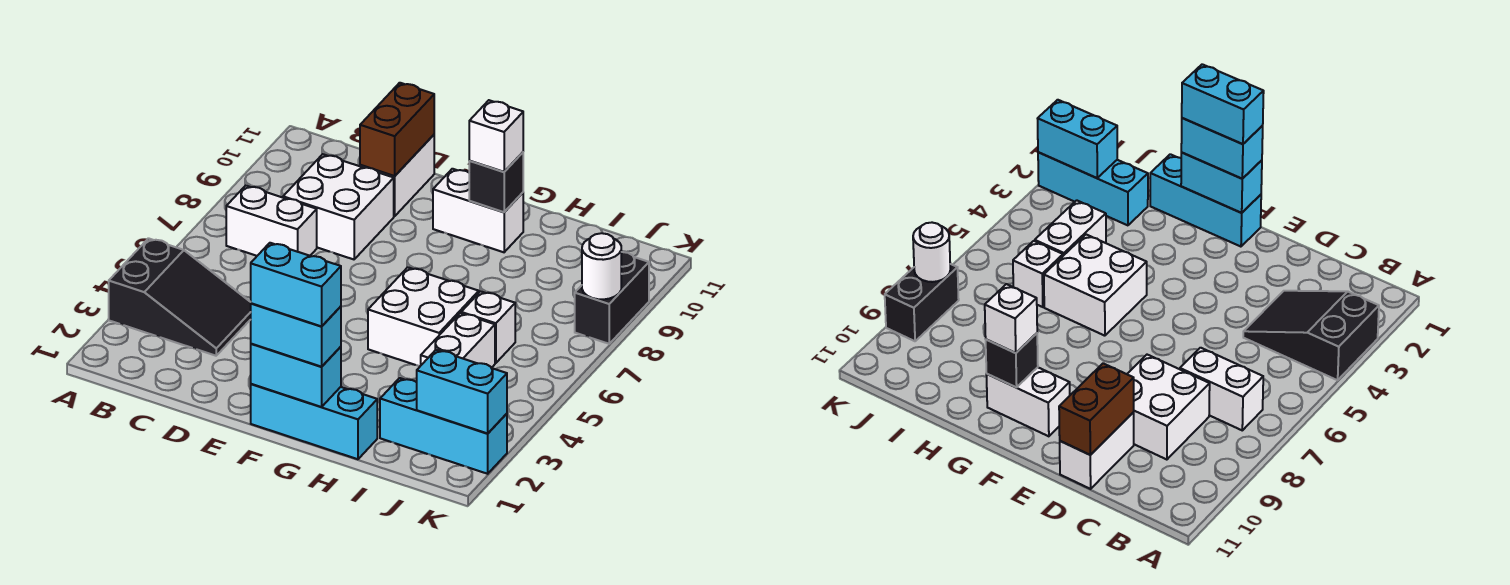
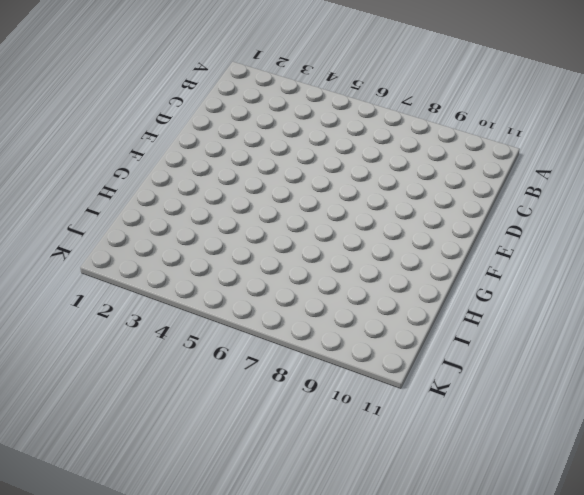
none -> black 2x3 slope [109,238,251,356]
none -> white 1x2 brick [226,186,317,256]
none -> white 2x2 brick [283,154,394,259]

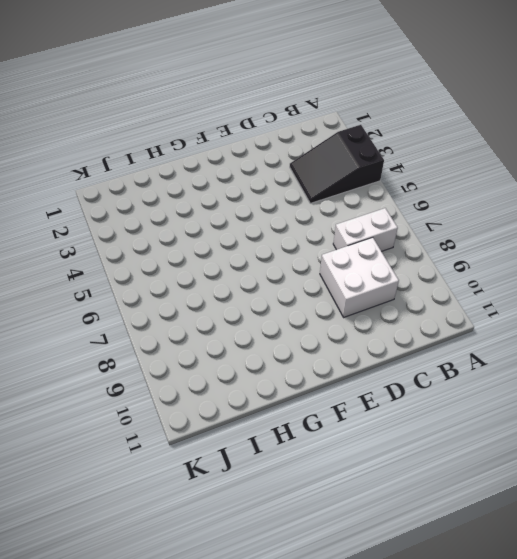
none -> white 1x2 brick [360,135,434,216]
none -> cyan 1x3 brick [251,384,377,459]
none -> white 1x2 brick [433,169,523,252]

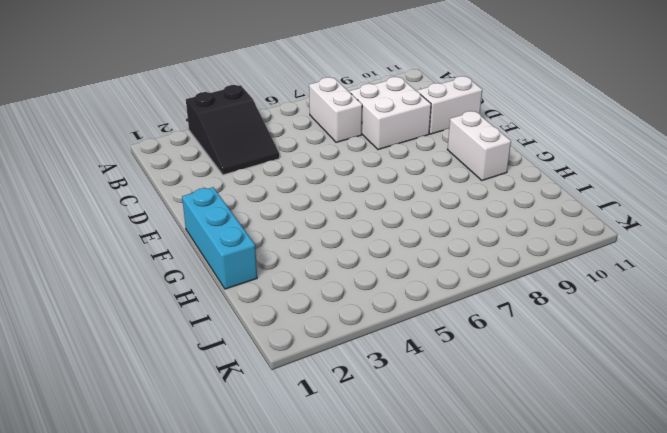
none -> white 2x2 brick [368,267,479,366]
none -> cyan 1x3 brick [380,378,507,474]
none -> white 1x2 brick [421,313,495,368]

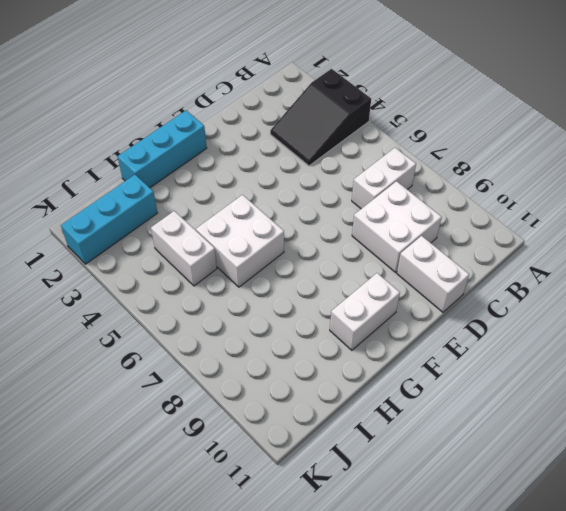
none -> white 1x1 brick [461,291,515,363]
none -> black 1x2 brick [575,252,649,344]
none -> brown 1x2 brick [360,83,434,176]

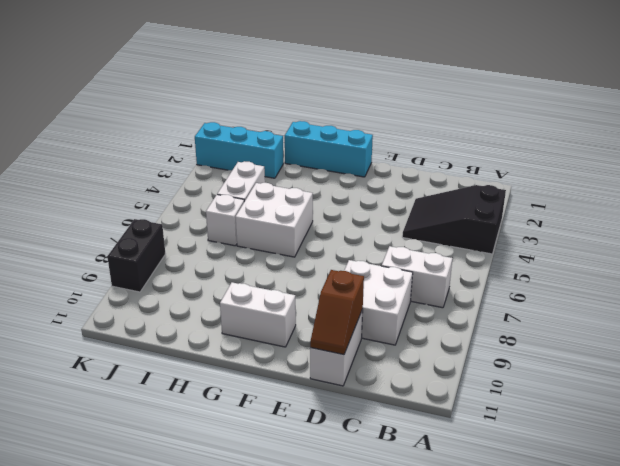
brown 1x2 slope [310,270,364,355] -> brown 1x2 brick [360,83,434,176]
none -> cyan 1x2 brick [251,344,341,407]
none -> black 1x1 brick [469,152,523,212]
none -> cyan 1x2 brick [417,350,507,433]

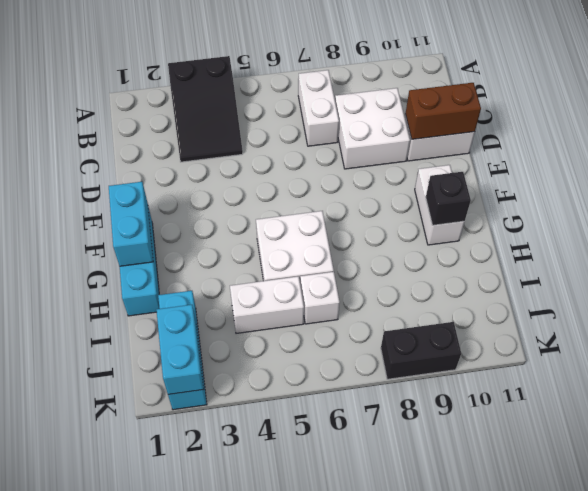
none -> white 1x1 round brick [582,233,621,299]
none -> cyan 1x2 brick [251,303,341,367]
none -> white 1x1 brick [469,100,523,172]

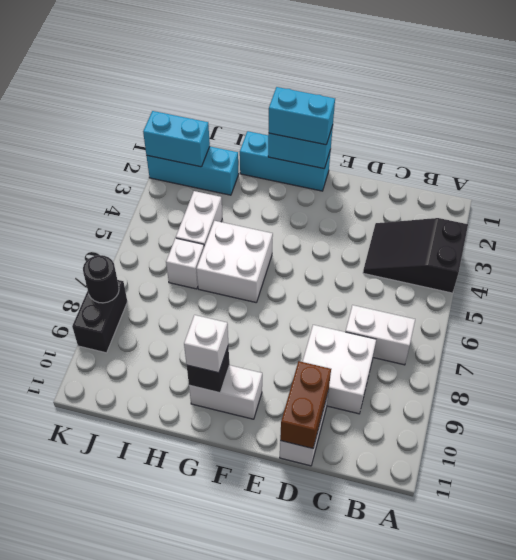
black 1x1 round brick [83,255,119,303] -> white 1x1 round brick [582,233,621,299]
none -> cyan 1x2 brick [251,243,341,327]

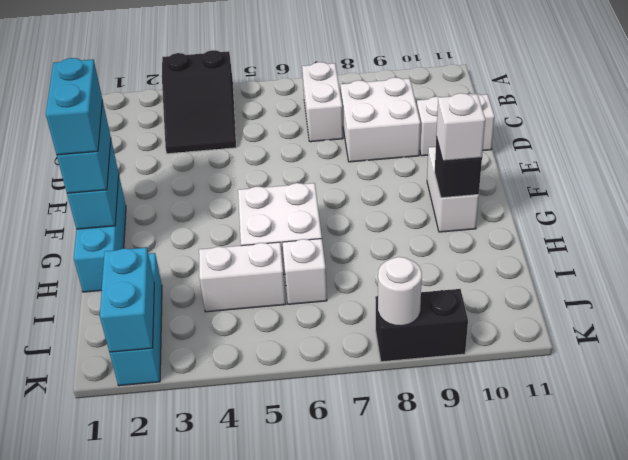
none -> brown 1x2 brick [360,83,434,176]

